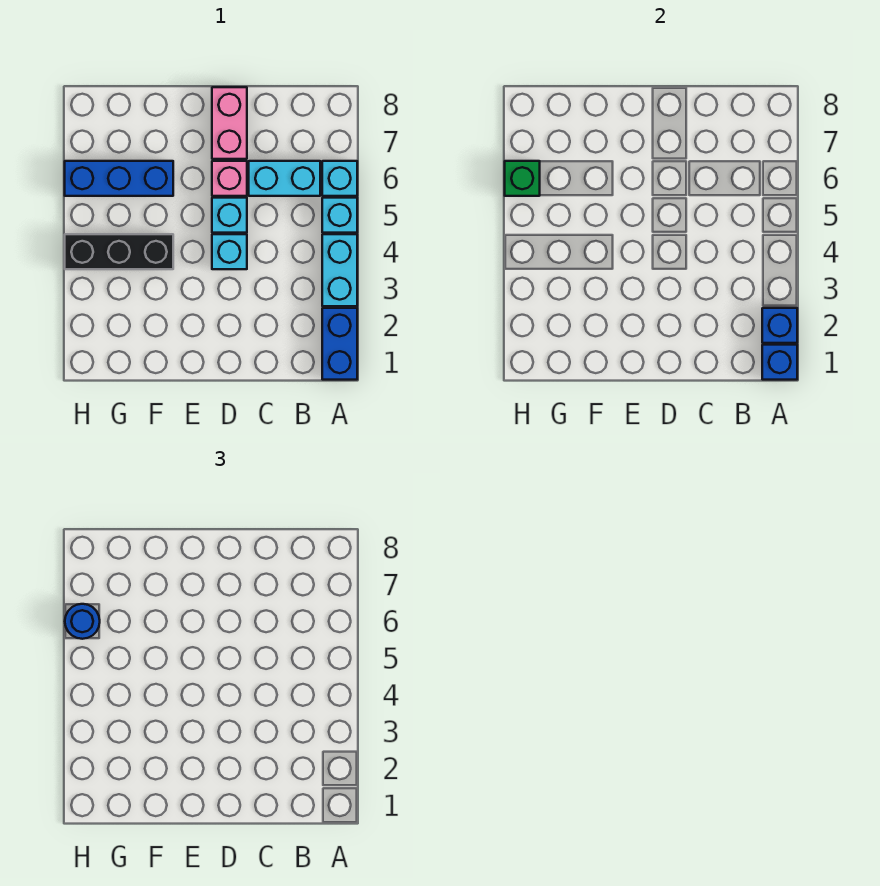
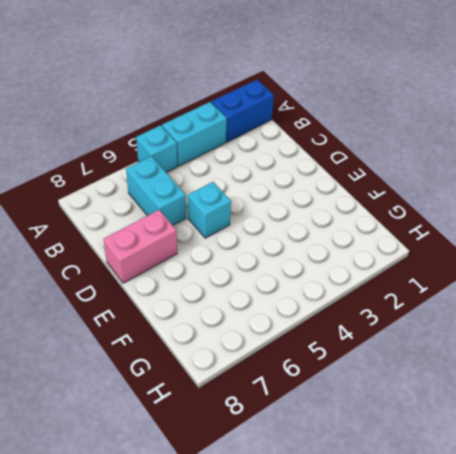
none -> cyan 1x1 brick [322,161,357,196]
none -> cyan 1x1 brick [212,234,247,269]
none -> pink 1x1 brick [212,161,247,196]

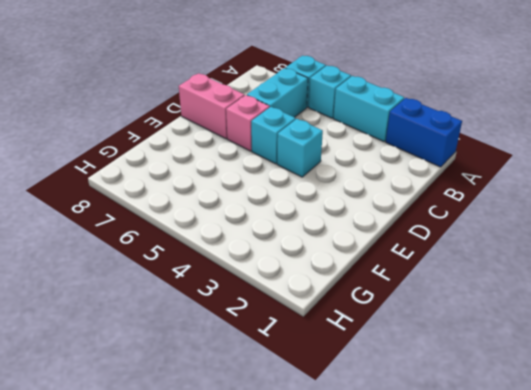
none -> black 1x3 brick [65,234,173,269]
none -> blue 1x3 brick [65,161,173,196]
none -> blue 1x1 brick [762,345,797,380]

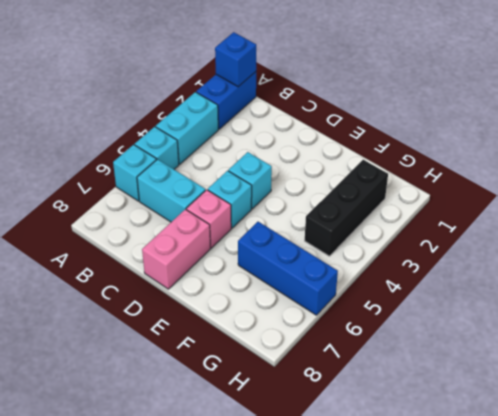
black 1x3 brick [305,160,388,256] -> black 1x3 brick turned to [65,234,173,269]
none -> blue 1x1 brick [762,308,797,343]
none -> green 1x1 brick [505,161,540,196]
none -> blue 1x1 round brick [65,604,100,639]

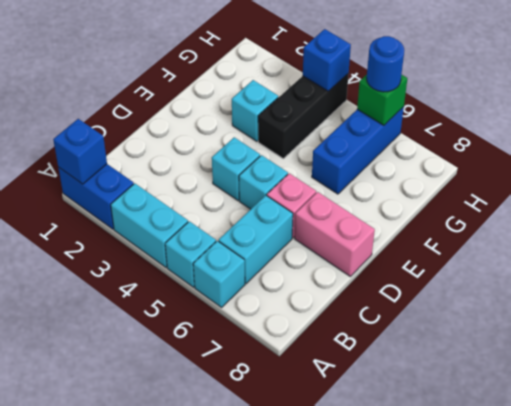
cyan 1x1 brick [232,80,278,141] -> none
blue 1x1 brick [303,29,351,91] -> blue 1x1 brick moved to [762,308,797,343]

